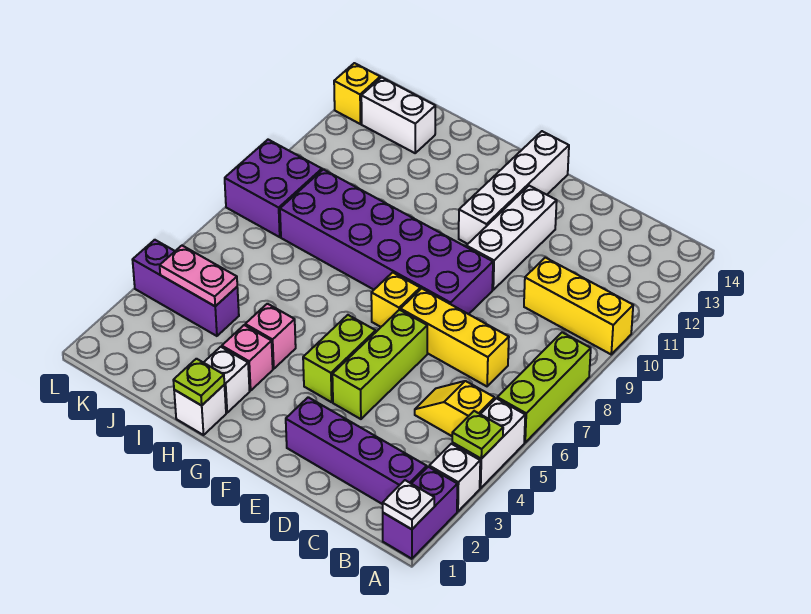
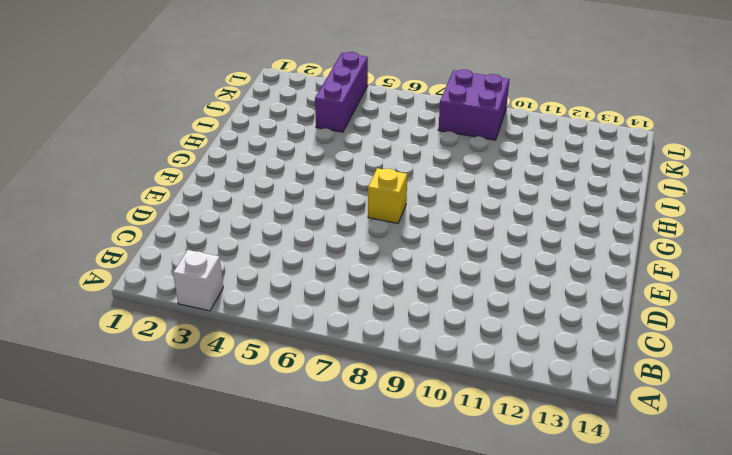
none -> purple 1x2 brick [383,467,457,559]
none -> white 1x2 brick [452,398,525,488]
none -> lime 1x3 brick [497,332,591,442]

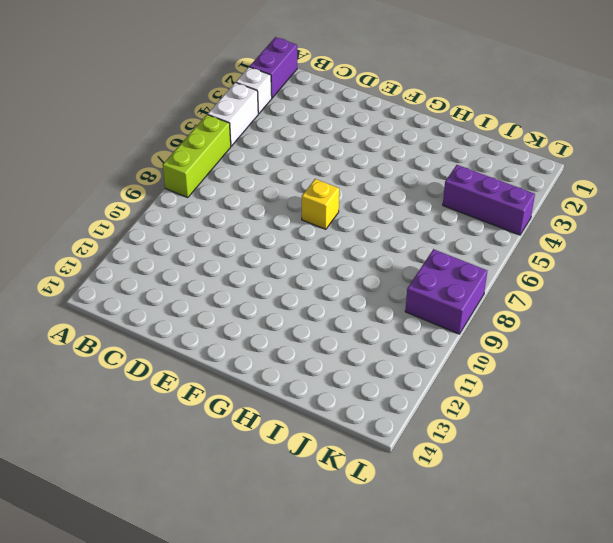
none -> yellow 1x3 brick [524,258,633,354]
none -> purple 1x4 brick [286,397,427,504]
none -> yellow 1x2 slope [415,381,495,436]

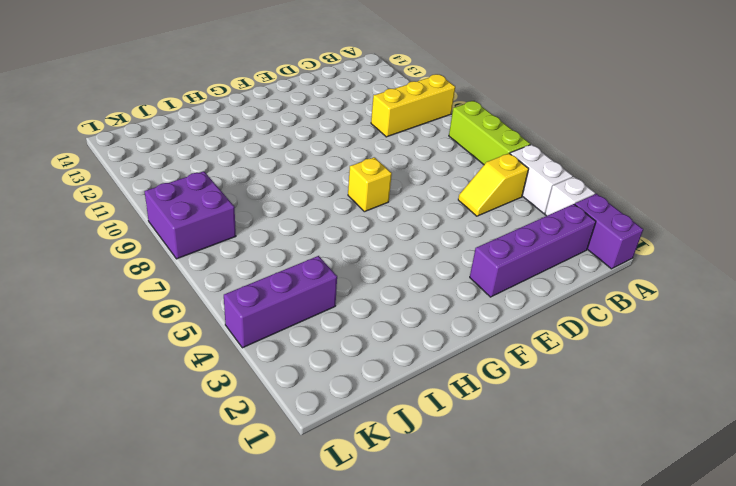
none -> yellow 1x3 brick [401,288,509,386]
none -> lime 1x3 brick [332,310,427,419]
none -> purple 2x6 brick [280,169,493,314]

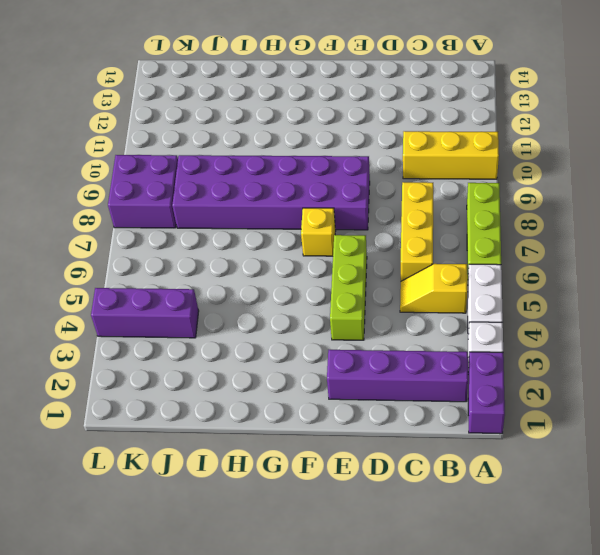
yellow 1x3 brick [401,182,433,281] -> yellow 1x3 brick turned to [401,288,509,386]
none -> white 1x3 brick [466,186,557,290]
none -> lime 1x2 brick [303,315,376,402]
none -> white 1x4 brick [459,131,569,244]

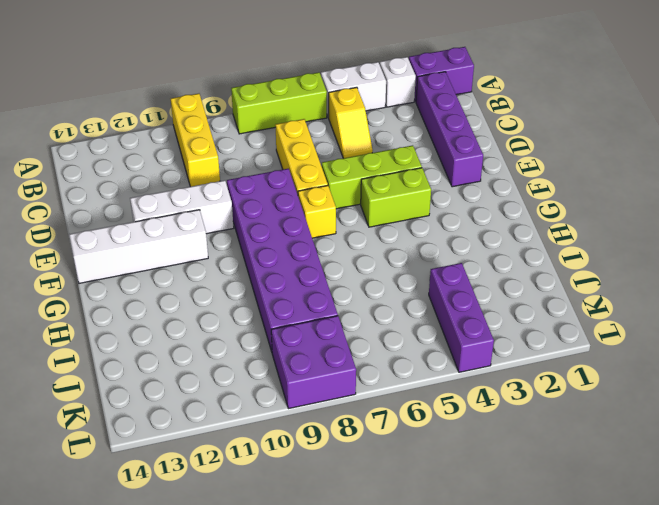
none -> white 1x1 brick [174,385,226,435]
none -> white 1x1 brick [203,347,250,413]
none -> pink 1x1 brick [222,325,273,391]

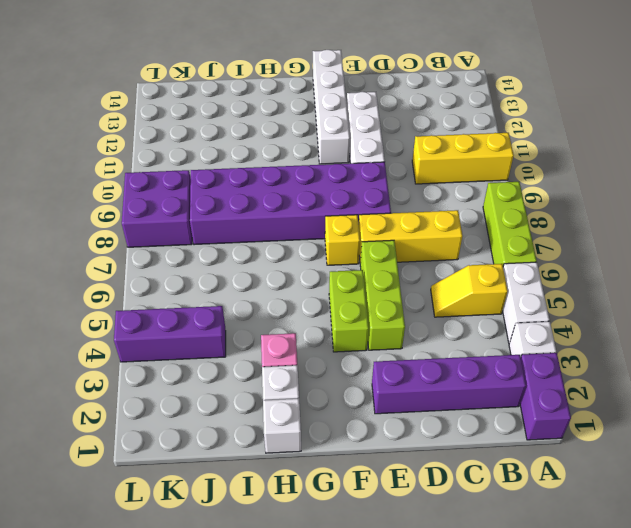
none -> pink 1x1 brick [245,304,296,369]
none -> white 1x2 brick [361,77,435,153]
none -> yellow 1x1 brick [334,63,380,124]

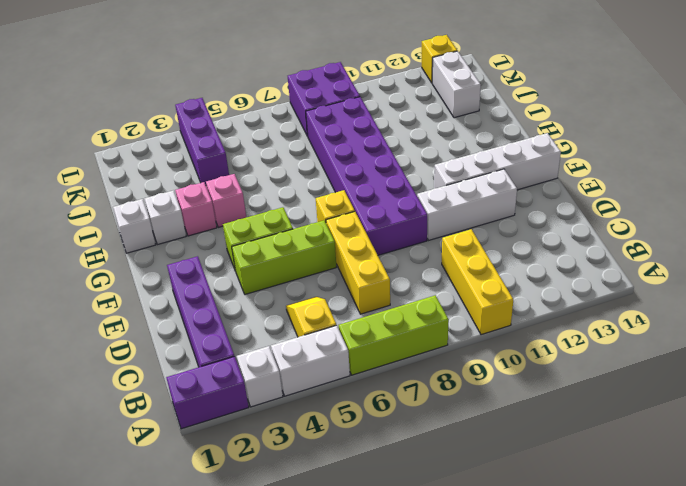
none -> white 1x1 plate [383,480,434,529]
none -> lime 1x1 plate [452,411,503,459]
none -> lime 1x1 plate [173,359,224,405]

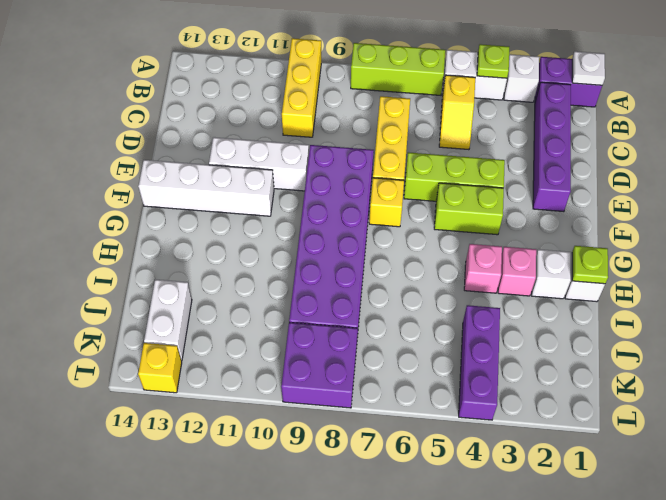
none -> pink 1x2 plate [160,245,237,306]

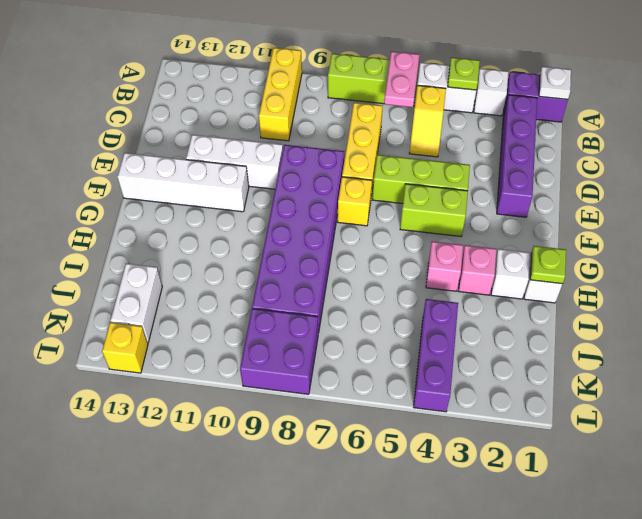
pink 1x2 plate [384,51,419,107] -> pink 1x2 plate moved to [160,245,237,306]

